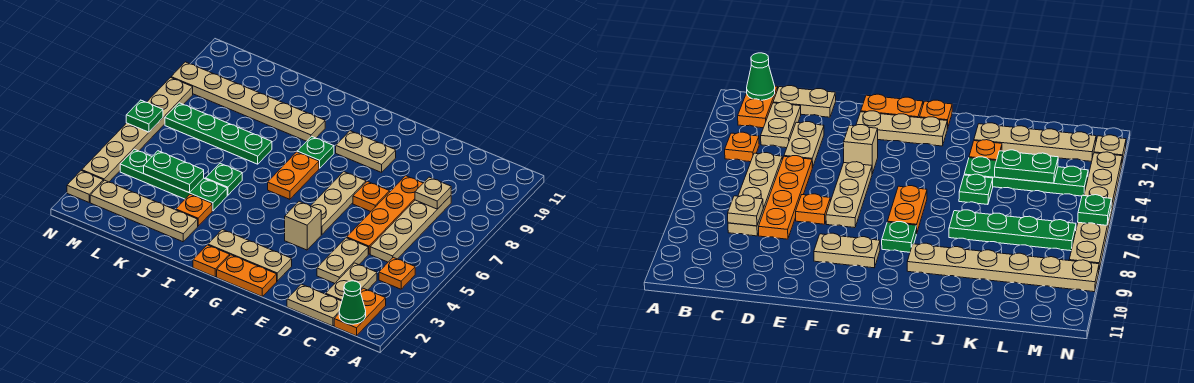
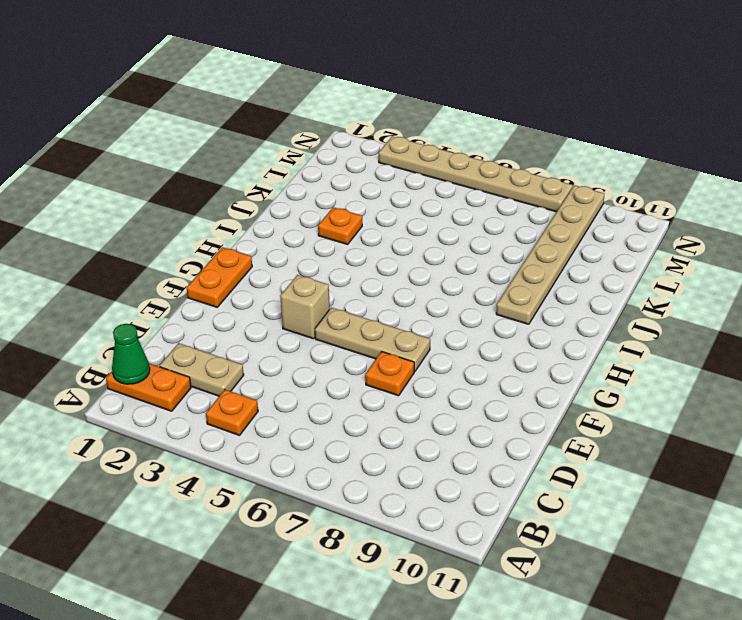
none -> tan 1x2 plate [287,284,342,326]
none -> tan 1x4 plate [370,196,451,262]
none -> tan 1x2 plate [317,238,368,283]

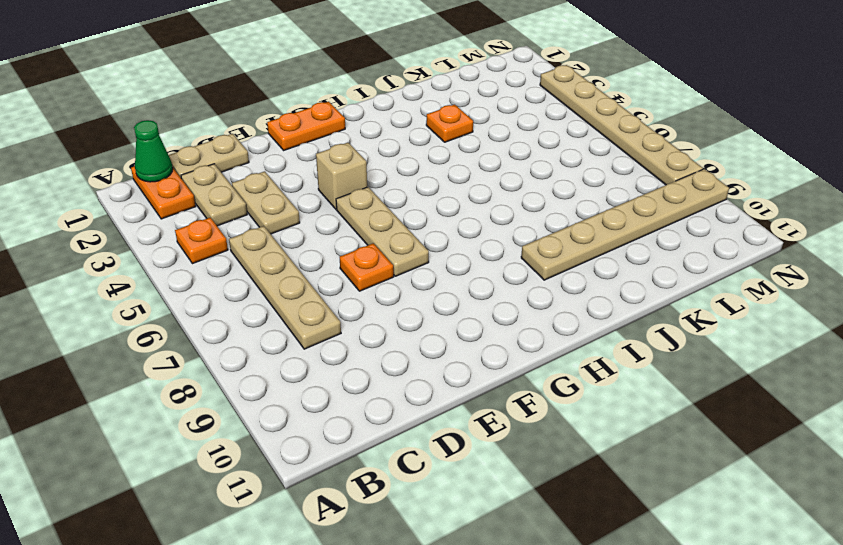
none -> orange 1x4 plate [347,176,423,254]
none -> tan 1x3 plate [208,230,292,281]
none -> tan 1x2 plate [336,131,396,172]

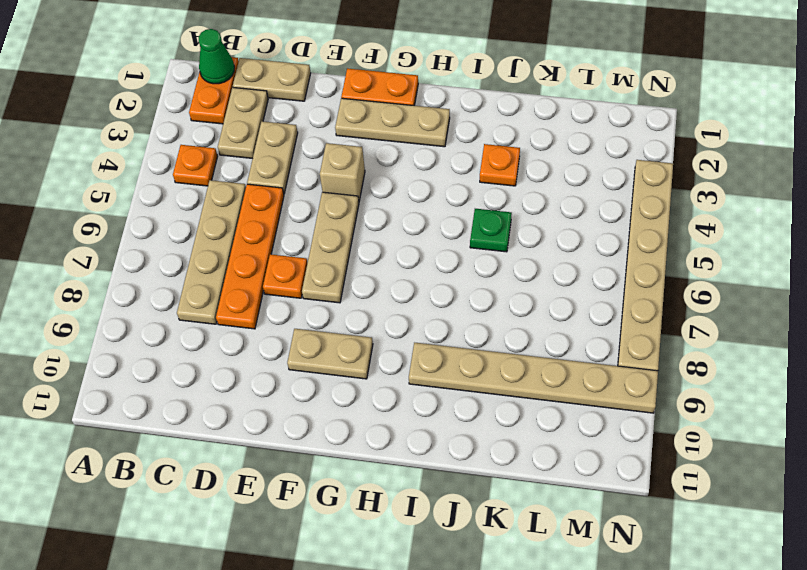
none -> orange 1x1 plate [193,245,230,277]
none -> orange 1x2 plate [268,152,319,199]
none -> green 1x1 plate [297,136,334,168]

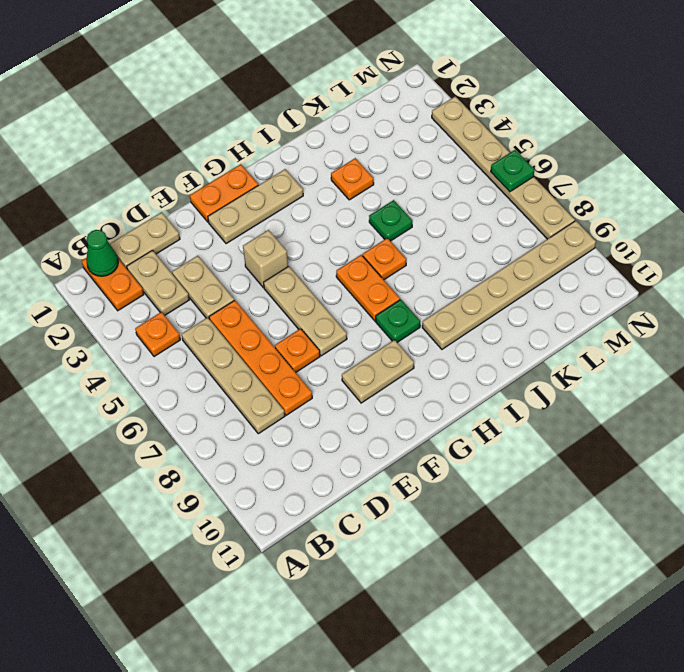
orange 1x1 plate [363,238,406,280] -> orange 1x1 plate moved to [193,245,230,277]
none -> tan 1x4 plate [90,180,198,242]
none -> green 1x4 plate [120,149,227,211]
none -> green 1x4 plate [165,103,272,164]

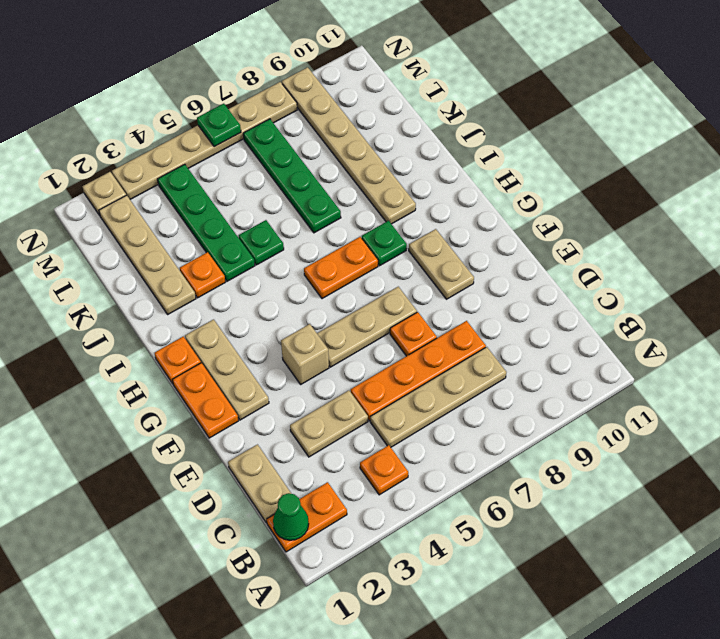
none -> tan 1x2 plate [326,263,377,301]
none -> tan 1x1 plate [415,177,451,209]
none -> green 1x2 plate [144,151,204,193]

